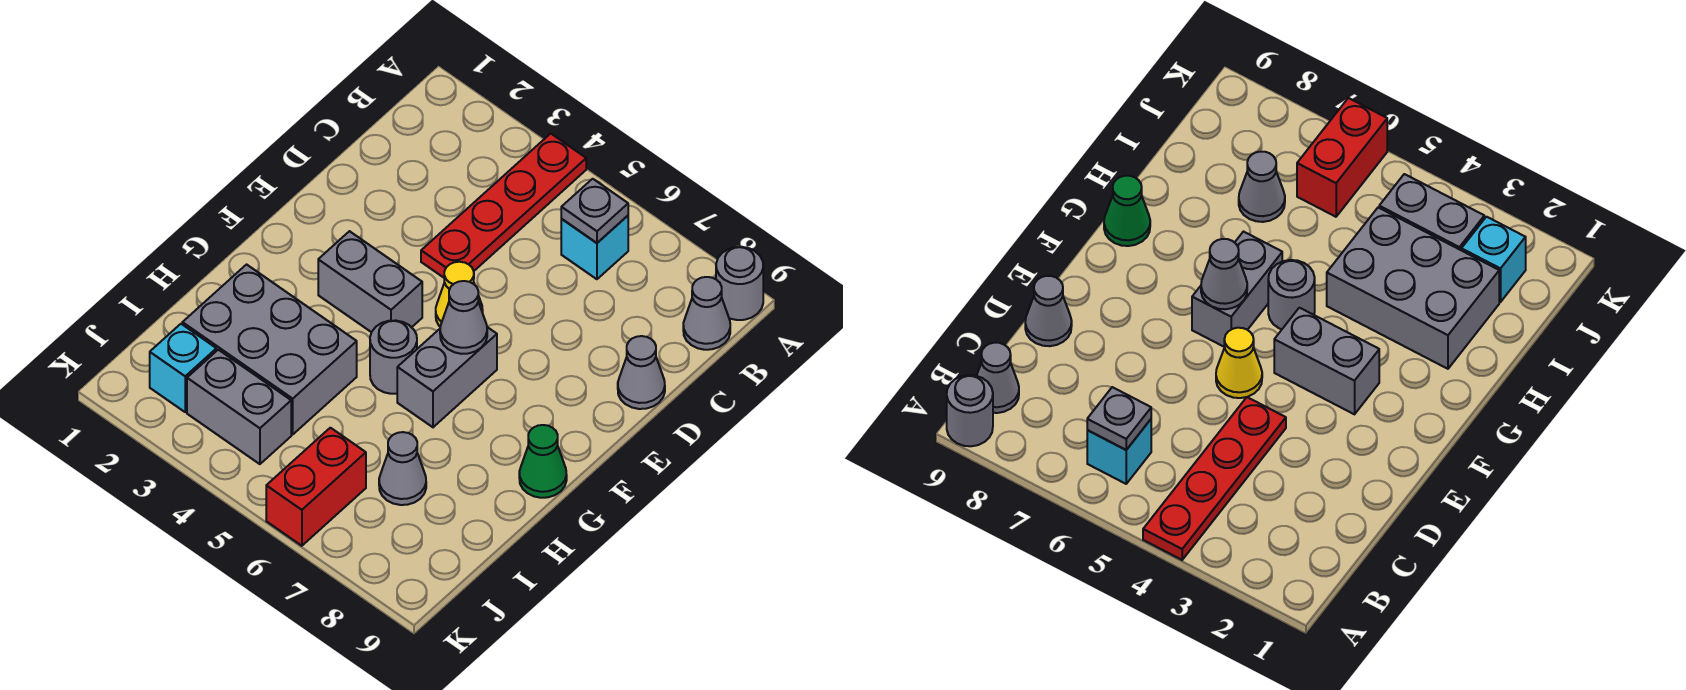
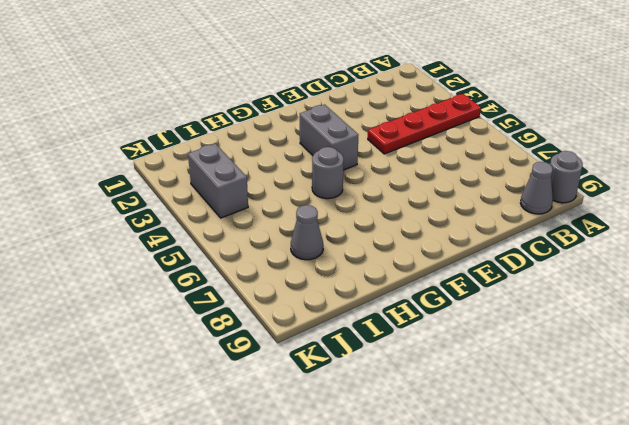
none -> cyan 1x1 brick [561,216,628,279]
none -> grey 1x1 cone [618,336,665,409]
none -> yellow 1x1 cone [436,262,483,326]

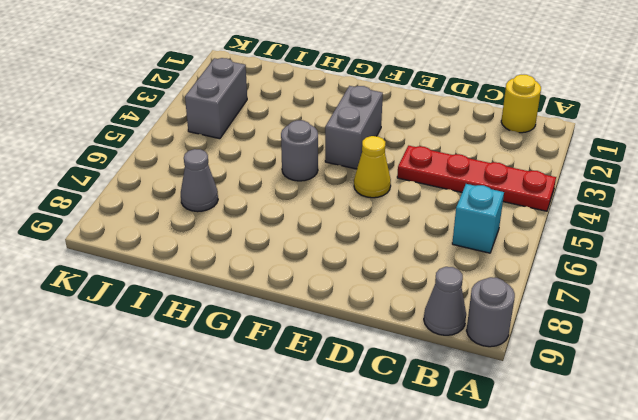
yellow 1x1 round brick [501,75,541,133] -> none
none -> grey 1x1 cone [618,336,665,409]
none -> grey 1x2 brick [397,327,497,427]
none -> green 1x1 cone [519,425,567,498]

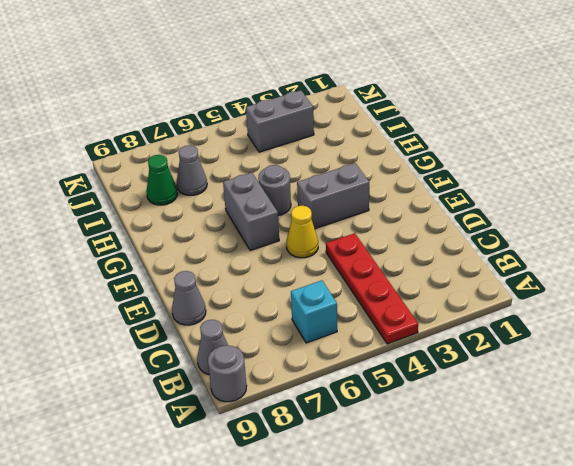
green 1x1 cone [146,155,177,205] -> green 1x1 cone moved to [519,425,567,498]
none -> grey 2x3 brick [182,265,357,434]
none -> cyan 1x1 brick [150,324,216,412]
none -> red 1x2 brick [266,428,366,546]

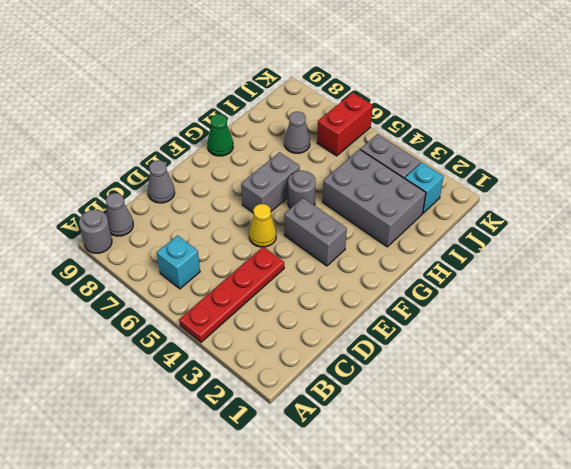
none -> grey 1x1 plate [561,179,628,243]
none -> grey 1x1 cone [440,281,487,354]

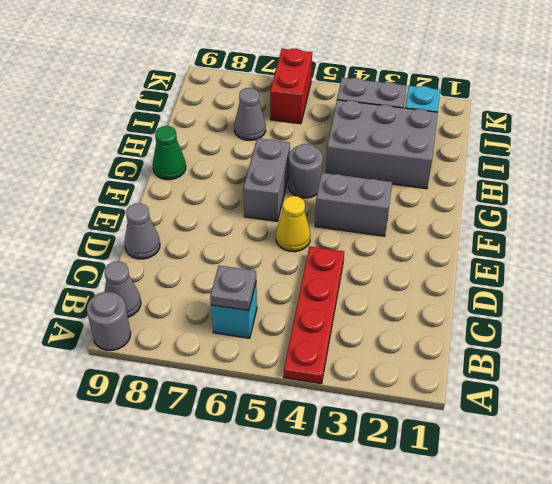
none -> grey 1x1 cone [440,281,487,354]

